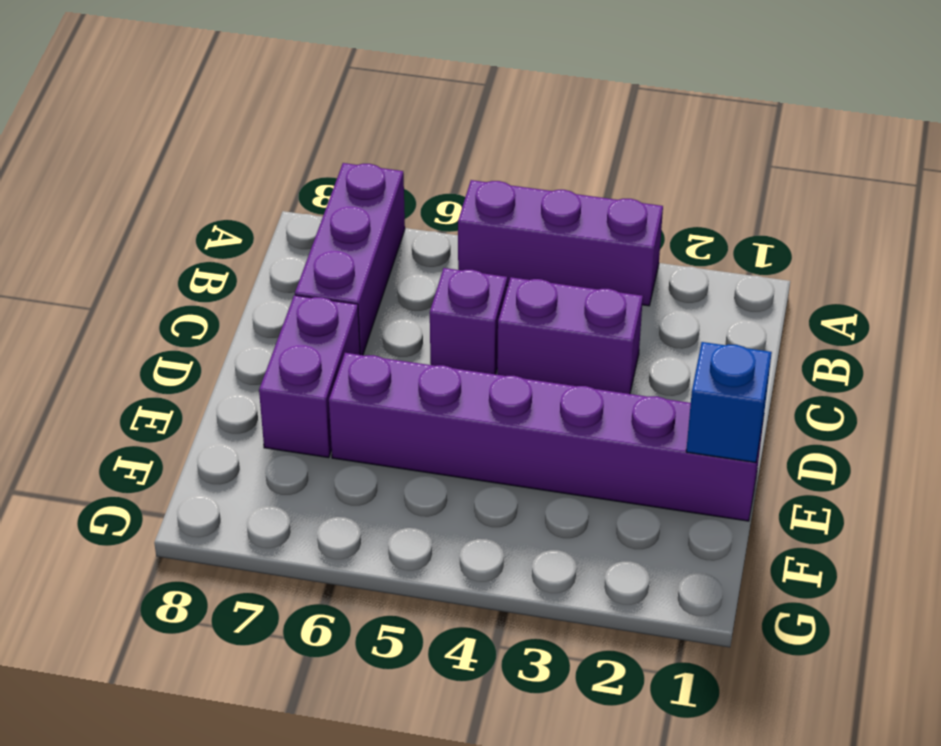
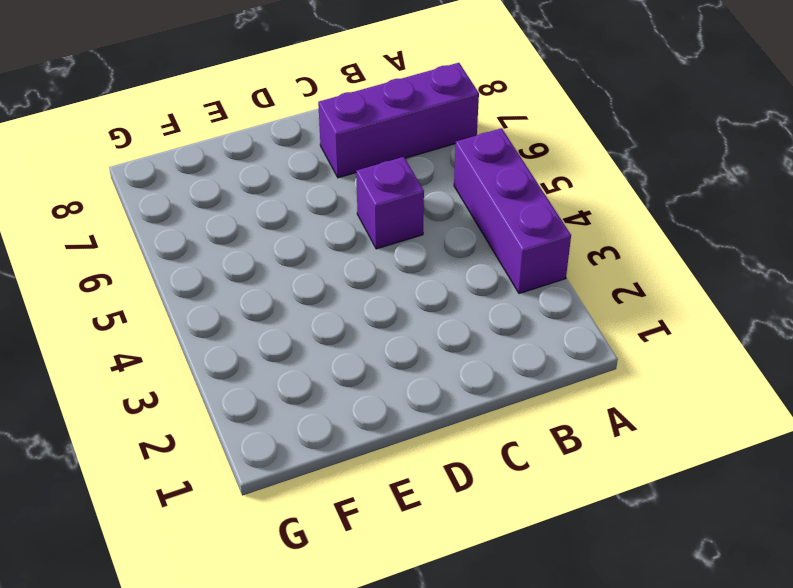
none -> purple 1x2 brick [497,277,643,394]
none -> purple 1x2 brick [259,295,360,458]

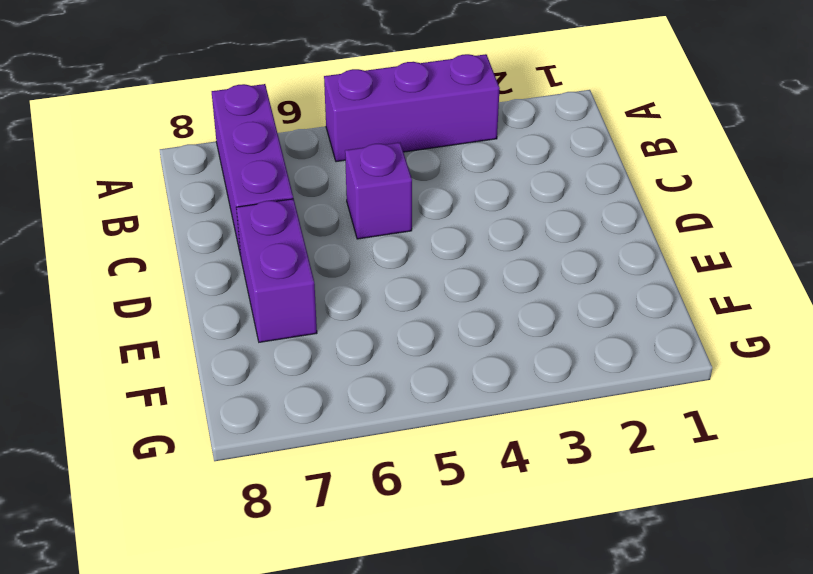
none -> purple 1x2 brick [497,277,643,394]
none -> purple 1x6 brick [329,353,764,521]

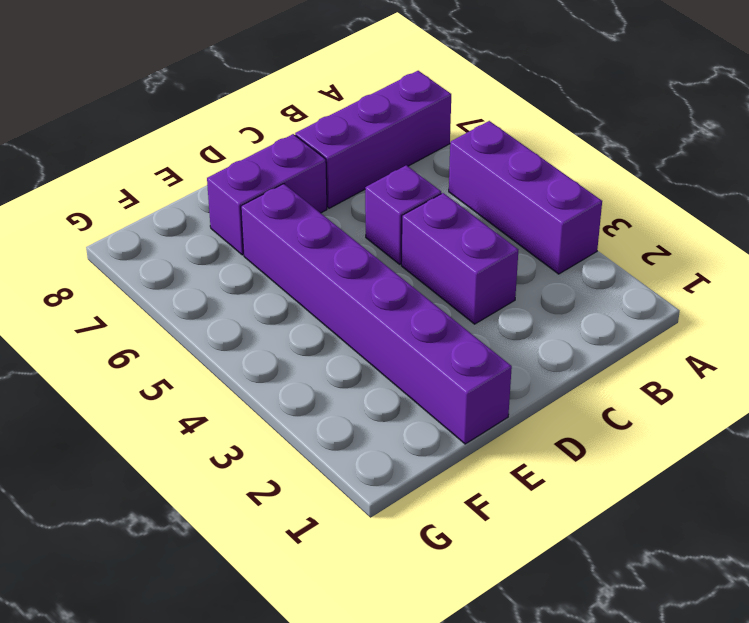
none -> blue 1x1 brick [686,342,772,463]

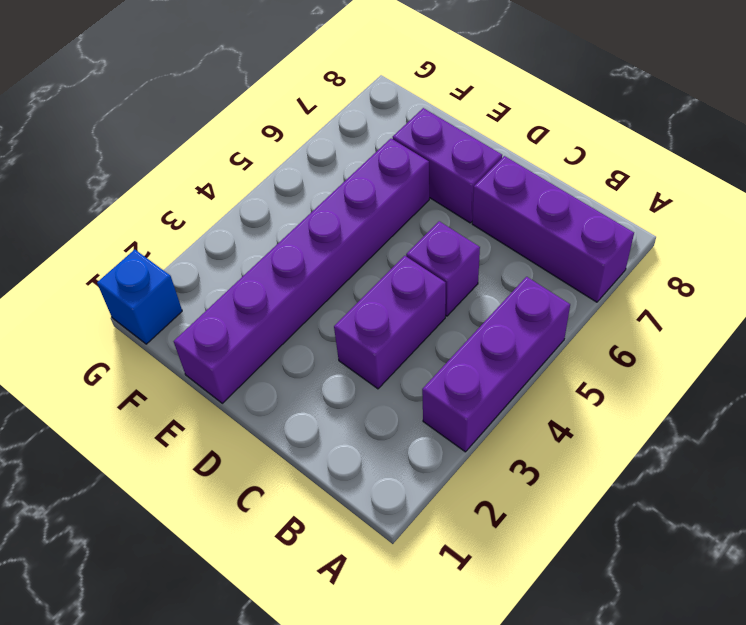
blue 1x1 brick [97,250,182,344] -> blue 1x1 brick moved to [686,342,772,463]

